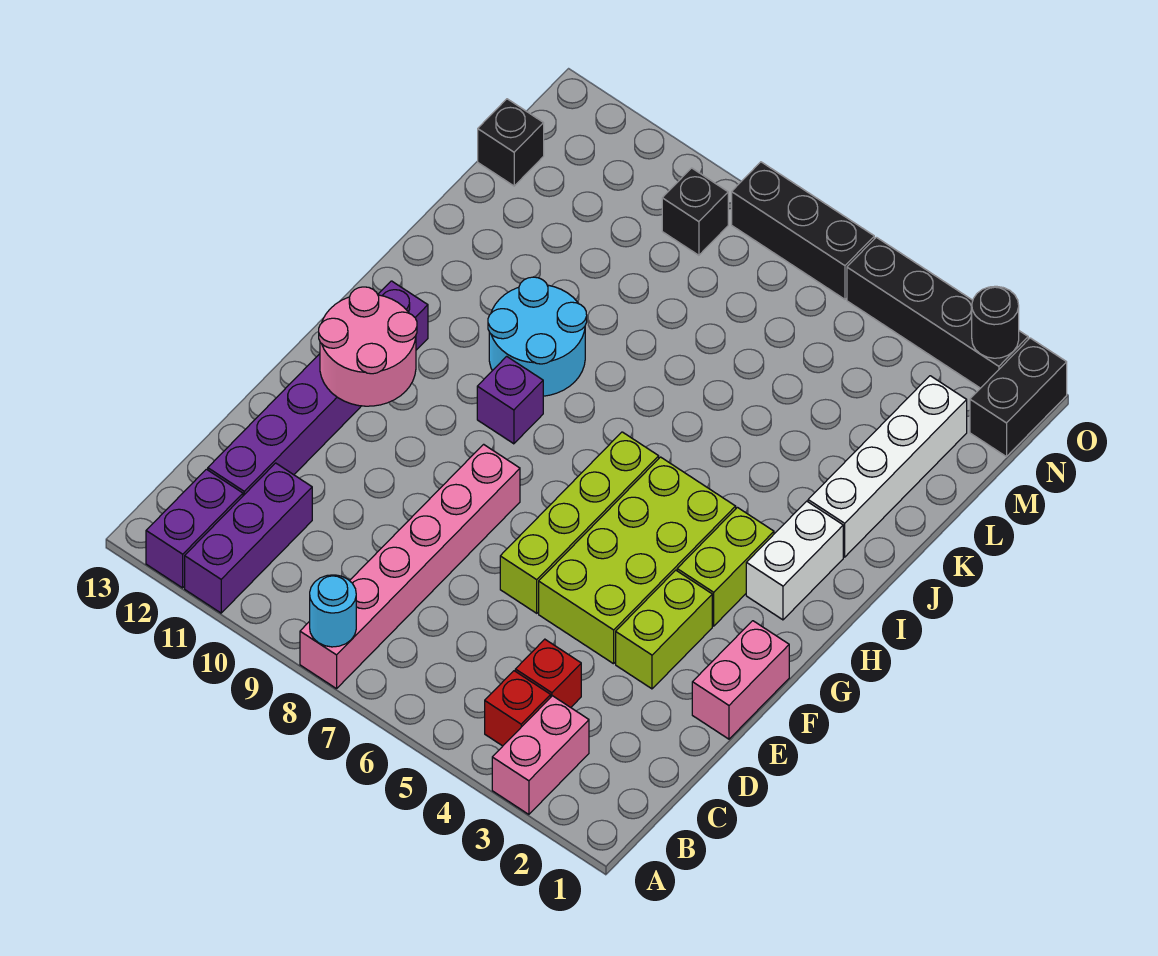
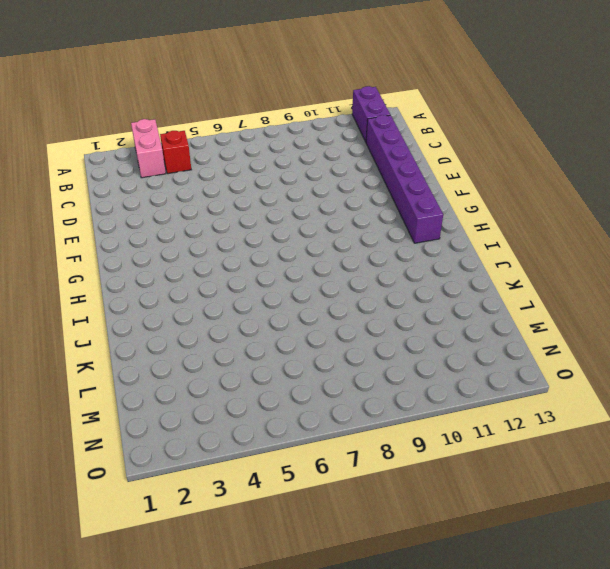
none -> pink 1x6 brick [300,444,520,689]
none -> purple 1x3 brick [185,463,312,613]
none -> red 1x1 brick [515,639,581,707]

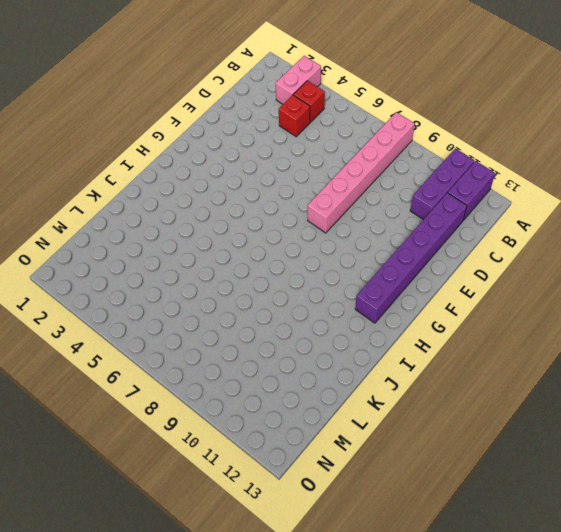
none -> pink 1x2 brick [692,621,789,739]
none -> lime 1x2 brick [616,570,712,689]
none -> lime 2x4 brick [539,457,736,664]

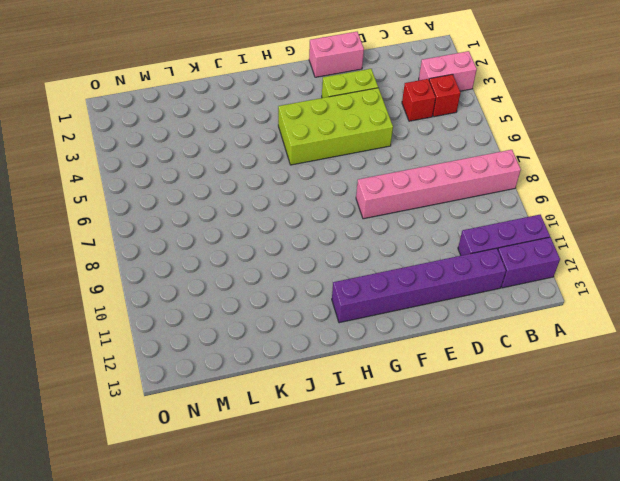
none -> lime 1x4 brick [500,432,659,613]
none -> lime 1x2 brick [677,507,774,626]
none -> white 1x2 brick [746,501,843,620]

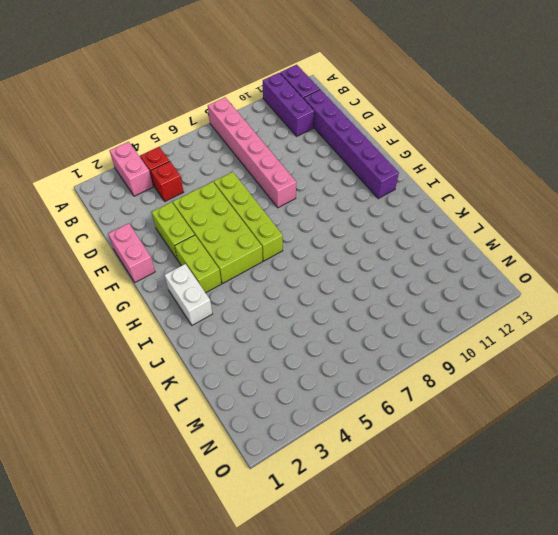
none -> purple 1x1 brick [477,356,543,444]
none -> cyan 2x2 round brick [488,277,587,396]
none -> white 1x4 brick [808,376,967,557]

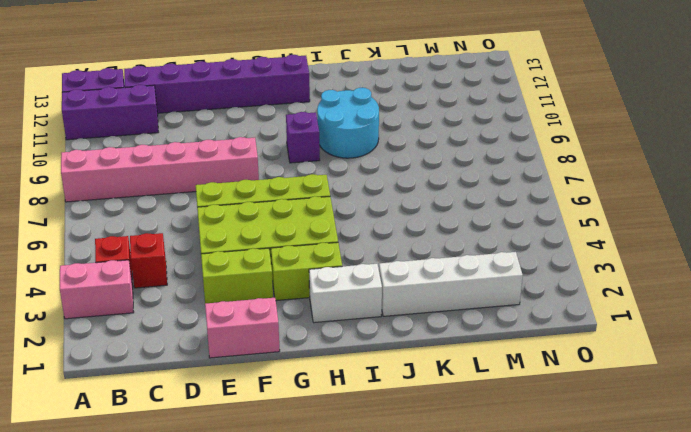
none -> black 1x1 brick [478,99,544,186]
none -> black 1x2 brick [970,338,1067,457]
none -> black 1x1 brick [662,168,728,255]

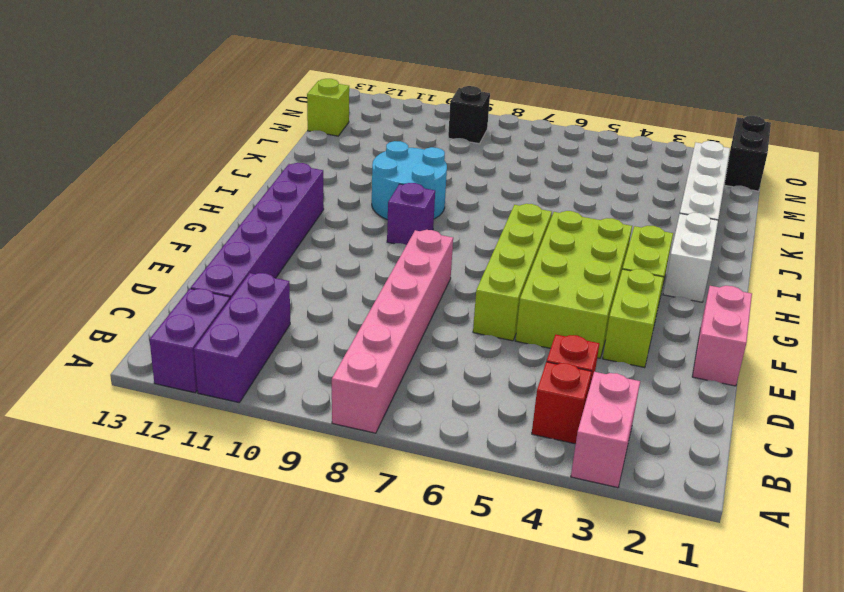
lime 1x1 brick [307,79,349,136] -> black 1x1 brick [478,99,544,186]
none -> black 1x4 brick [847,237,1028,388]
none -> black 1x3 brick [732,162,874,299]
none -> cyan 1x1 round brick [310,575,356,647]

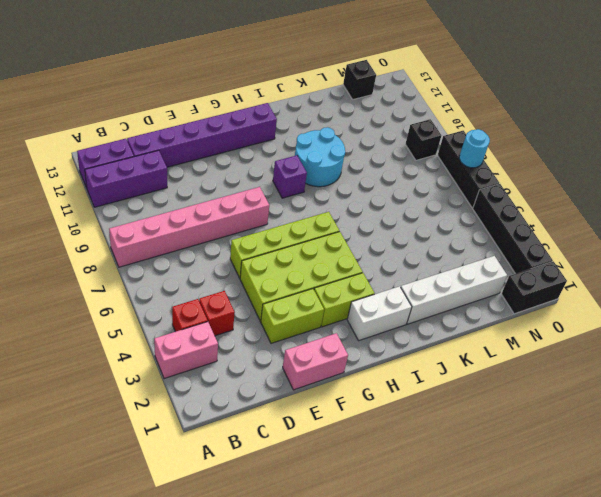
cyan 1x1 round brick [459,129,490,168] -> cyan 1x1 round brick moved to [310,575,356,647]
none -> pink 2x2 round brick [319,287,417,406]
none -> black 1x1 round brick [972,286,1019,358]

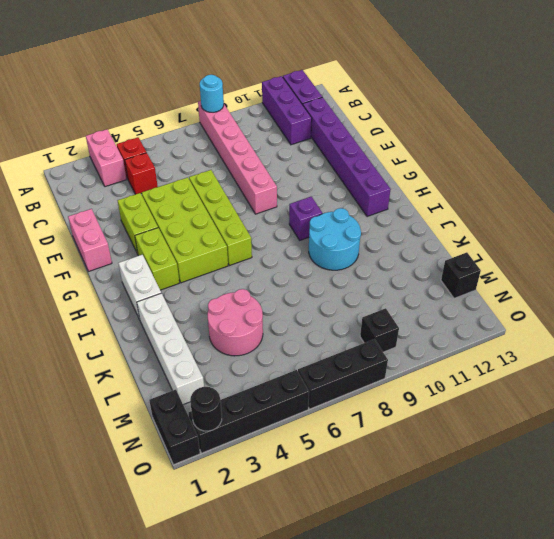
pink 2x2 round brick [208,289,263,356] -> pink 2x2 round brick moved to [319,287,417,406]

